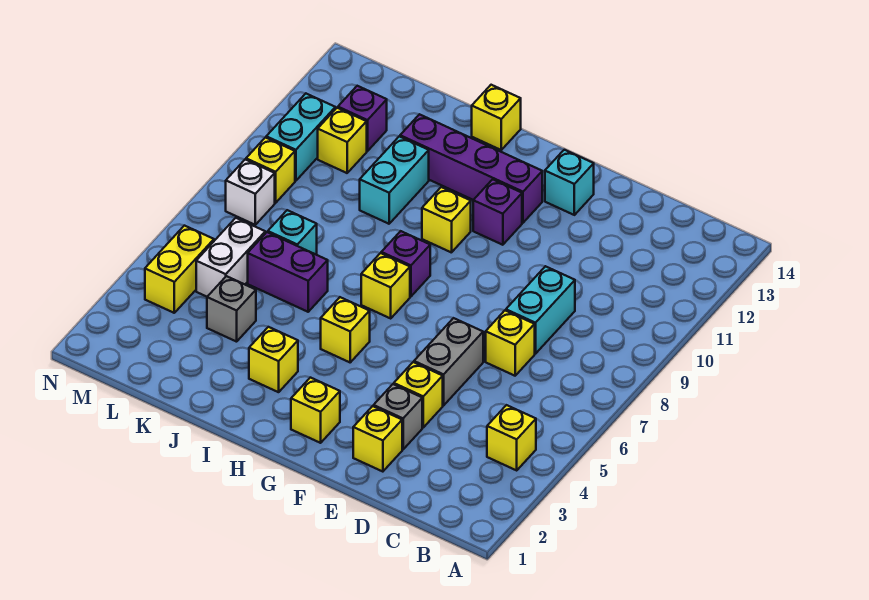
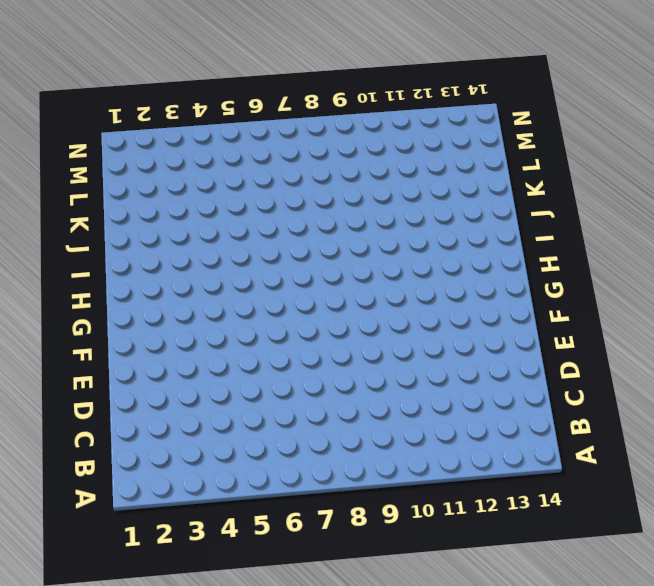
none -> yellow 1x1 brick [487,405,536,470]
none -> yellow 1x1 brick [486,311,535,376]
none -> cyan 1x2 brick [506,266,575,354]

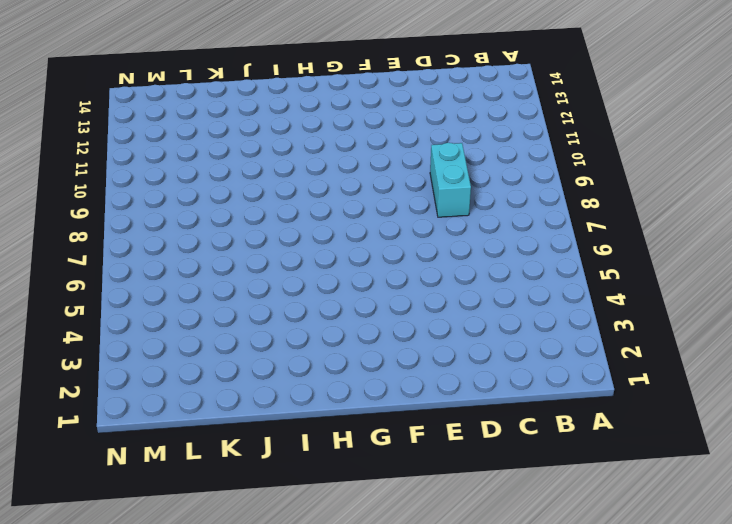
none -> yellow 1x1 brick [487,405,536,470]
none -> yellow 1x1 brick [486,311,535,376]
none -> yellow 1x1 brick [353,406,402,472]

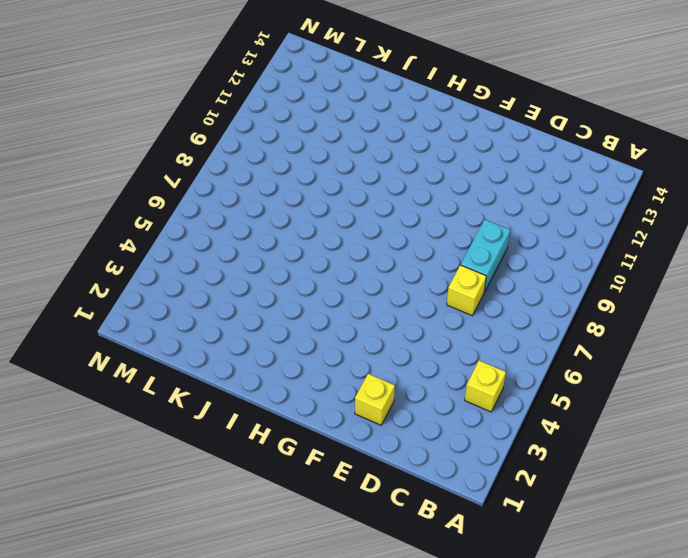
none -> grey 1x1 brick [374,384,422,449]
none -> yellow 1x1 brick [394,362,443,427]
none -> grey 1x2 brick [414,318,483,406]

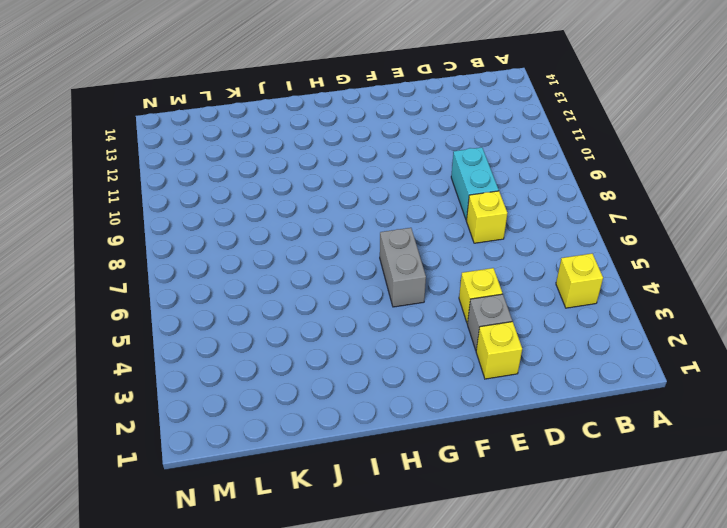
grey 1x2 brick [380,228,426,307] -> grey 1x2 brick moved to [414,318,483,406]
none -> cyan 1x1 brick [545,150,594,215]
none -> yellow 1x1 brick [291,378,340,443]
none -> purple 1x1 brick [473,179,522,245]

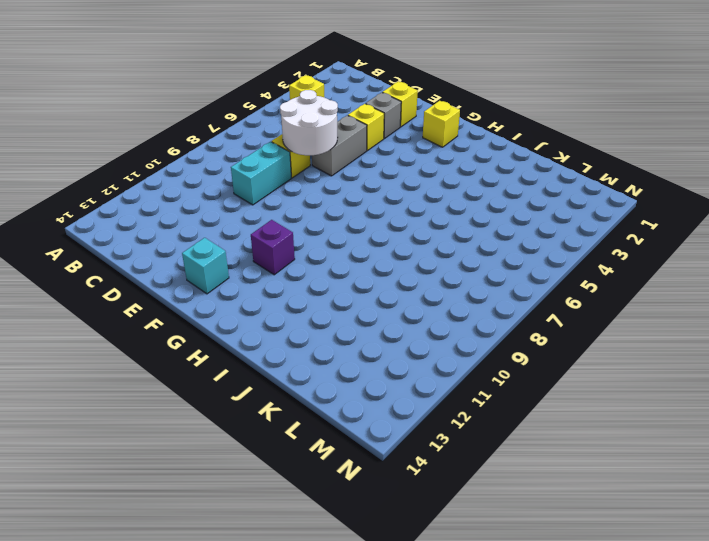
white 2x2 round brick [280,90,338,155] -> none
none -> purple 1x4 brick [400,114,542,223]
none -> yellow 1x1 brick [321,297,370,362]
none -> yellow 1x1 brick [361,253,410,318]

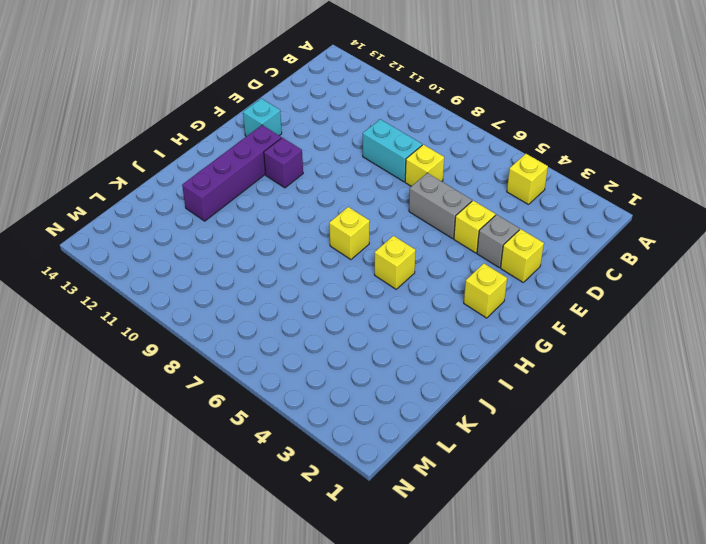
none -> purple 1x1 brick [381,231,430,296]
none -> yellow 1x1 brick [422,187,471,253]
none -> yellow 1x1 brick [249,327,298,392]

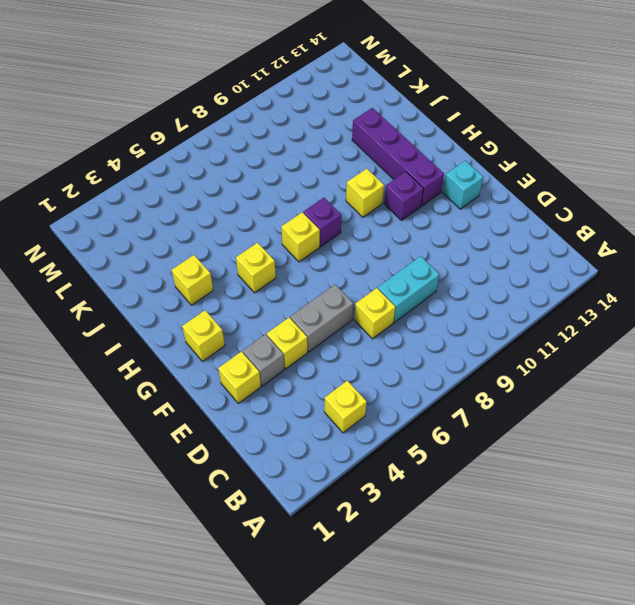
none -> yellow 1x1 brick [472,85,521,150]
none -> purple 1x2 brick [248,232,328,312]
none -> cyan 1x2 brick [360,136,429,224]

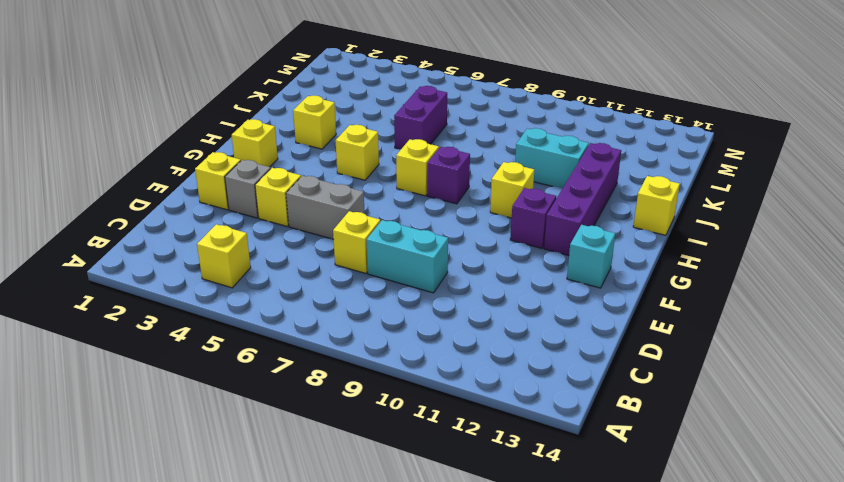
none -> grey 1x1 brick [207,276,256,342]
none -> cyan 1x1 brick [268,210,317,255]
none -> white 1x2 brick [196,218,265,297]

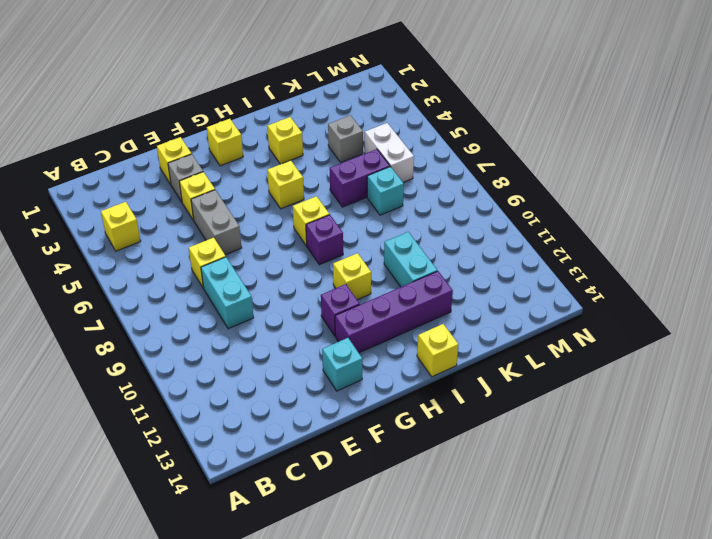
none -> yellow 1x1 brick [318,108,367,173]
none -> purple 1x1 brick [338,86,387,151]
none -> yellow 1x2 brick [145,226,214,313]

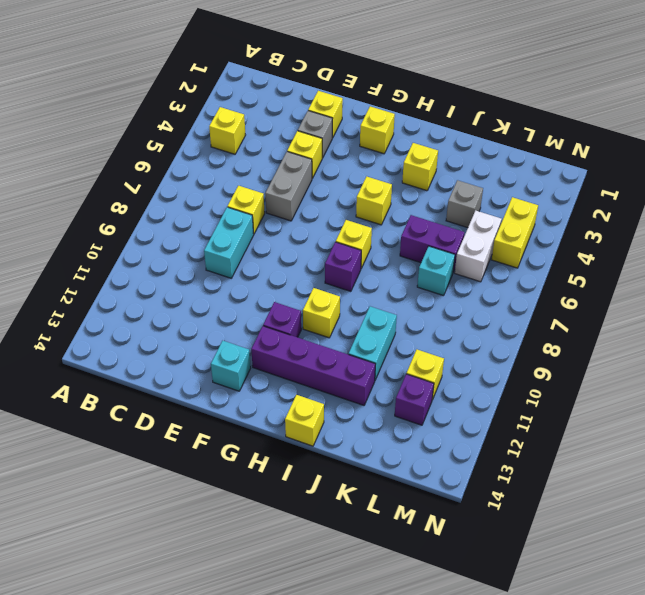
none -> white 1x1 brick [226,160,275,225]
none -> yellow 1x1 brick [246,137,295,203]
none -> cyan 1x2 brick [266,94,335,181]

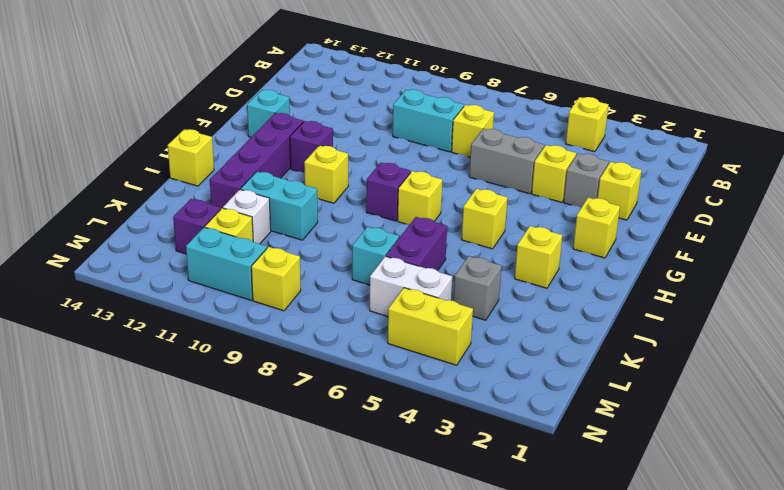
white 1x1 brick [223,190,271,244] -> white 1x1 brick moved to [226,160,275,225]

